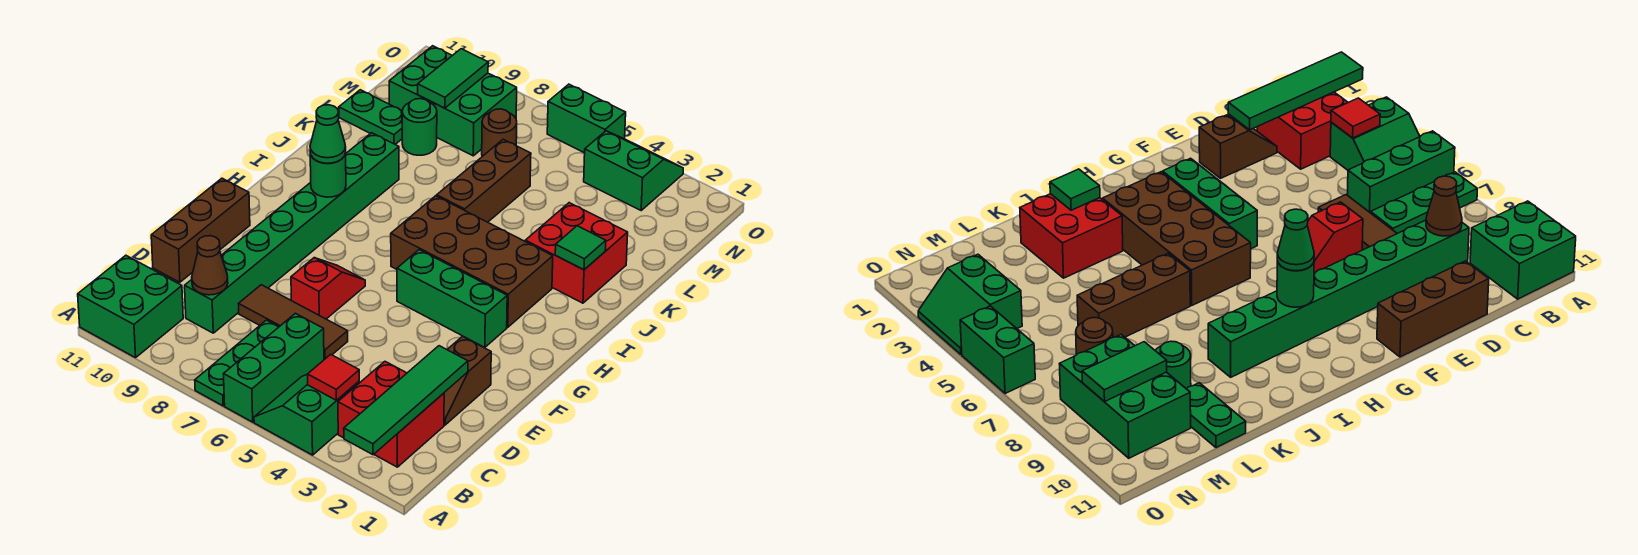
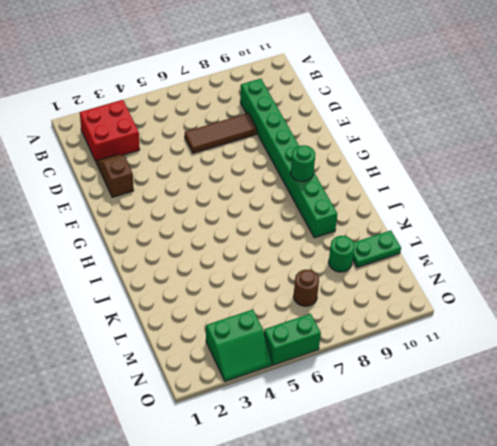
none -> green 2x2 slope [254,374,359,455]
none -> green 1x3 brick [224,313,324,422]
none -> green 1x3 plate [195,320,279,406]

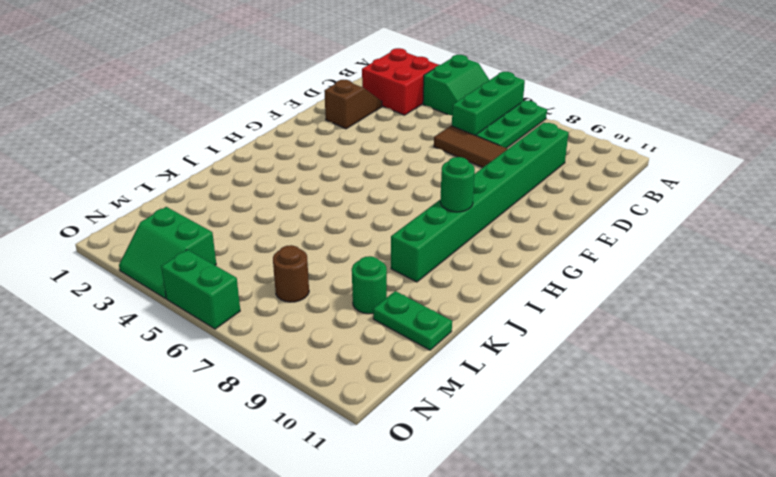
none -> green 2x2 brick [78,255,183,358]
none -> brown 1x3 brick [151,178,250,282]
none -> red 1x2 slope [291,258,365,319]

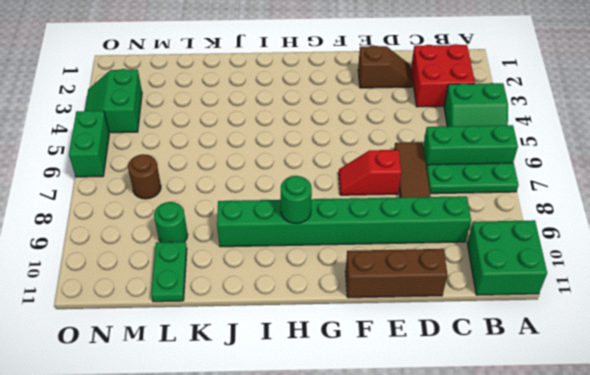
none -> green 1x3 brick [397,250,507,347]
none -> brown 2x4 brick [391,196,553,327]
none -> red 2x2 brick [525,203,628,303]

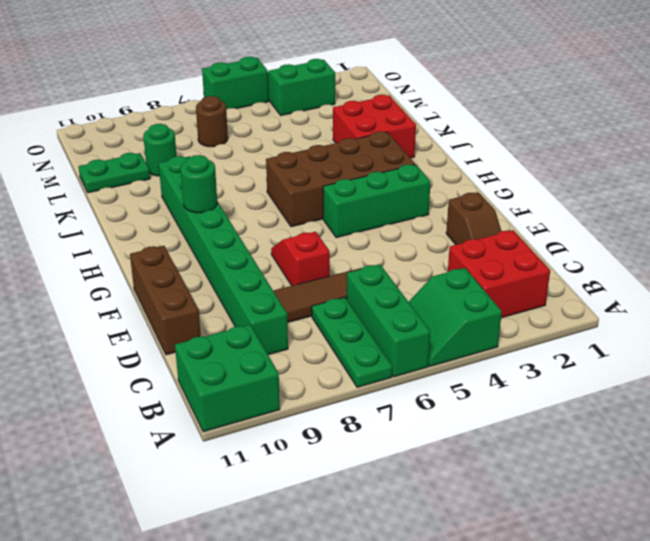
none -> brown 1x3 brick [437,139,531,222]
none -> green 2x3 brick [389,46,517,156]
none -> green 1x4 tile [344,346,468,455]

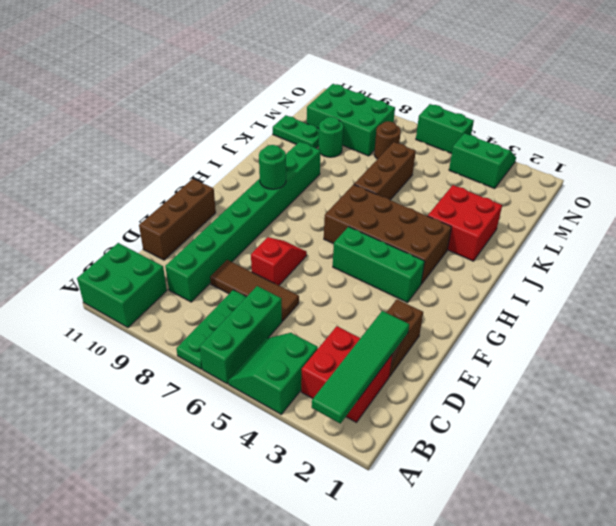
none -> red 1x1 tile [308,354,359,400]
none -> brown 1x1 cone [192,236,228,295]
none -> green 1x1 tile [555,226,606,270]

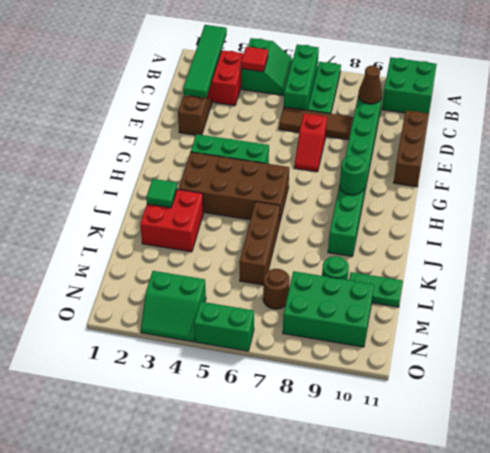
none -> green 1x2 tile [418,49,488,108]
none -> green 1x1 cone [310,105,346,163]

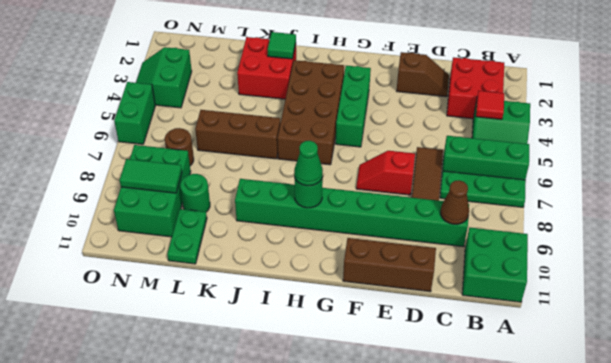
none -> green 1x4 tile [344,346,468,455]

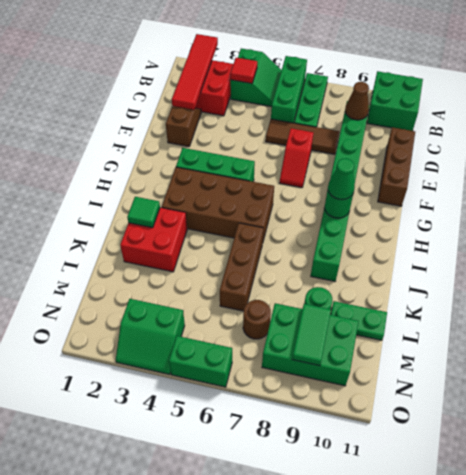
red 1x4 tile [172,34,218,110] -> green 1x4 tile [344,346,468,455]

